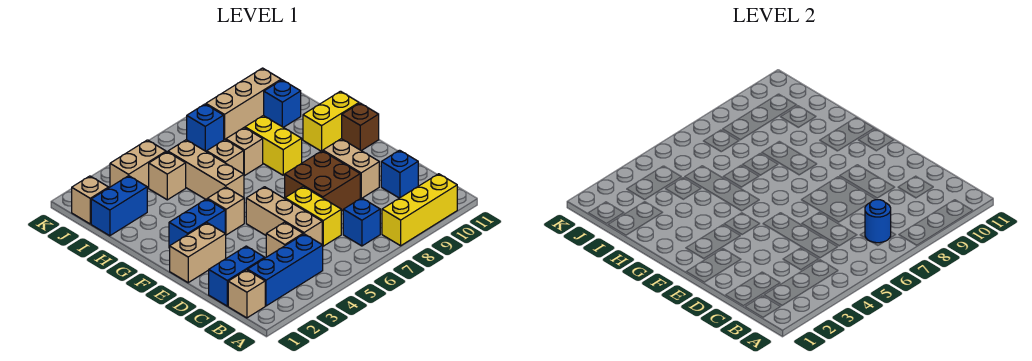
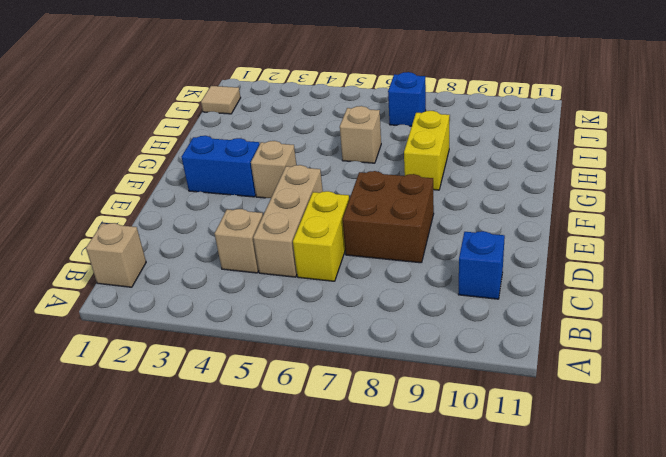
tan 1x1 tile [201,86,241,114] -> tan 1x1 brick [72,176,109,224]
none -> yellow 1x3 brick [382,174,457,246]
none -> blue 1x3 brick [247,234,323,306]
none -> blue 1x1 brick [343,198,380,246]

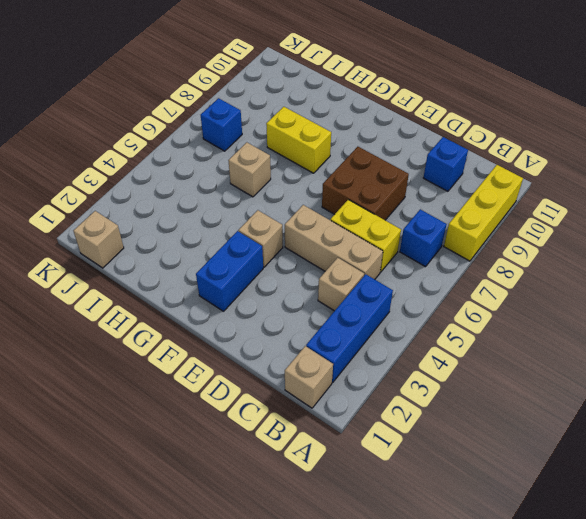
none -> blue 1x2 brick [209,246,265,306]
none -> tan 1x2 brick [323,139,379,198]
none -> tan 1x2 brick [170,223,226,283]

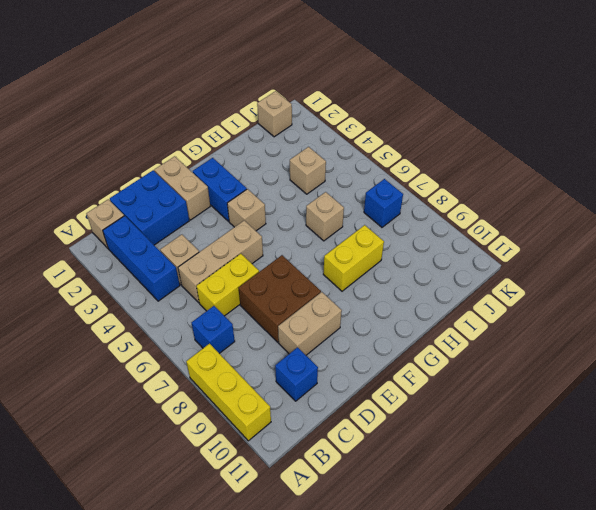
blue 2x2 brick [110,170,189,245] -> blue 1x2 brick [209,246,265,306]
none -> brown 1x1 brick [342,103,379,151]
none -> tan 1x3 brick [168,140,244,199]
none -> yellow 1x2 brick [303,91,359,151]

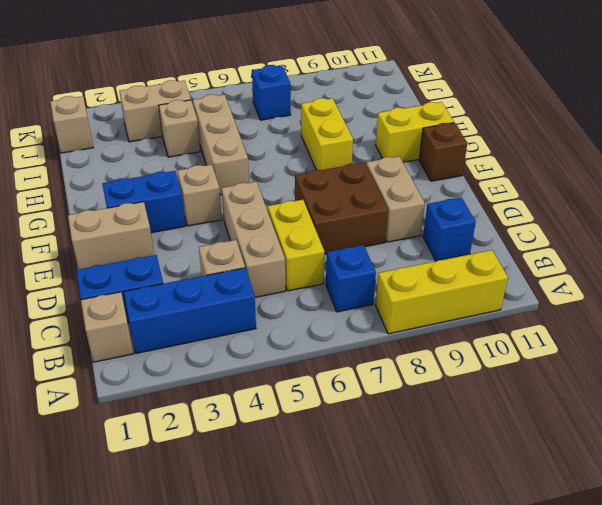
none -> tan 1x1 brick [207,140,244,174]
none -> tan 1x1 brick [226,128,263,176]
none -> blue 1x2 brick [91,176,147,236]

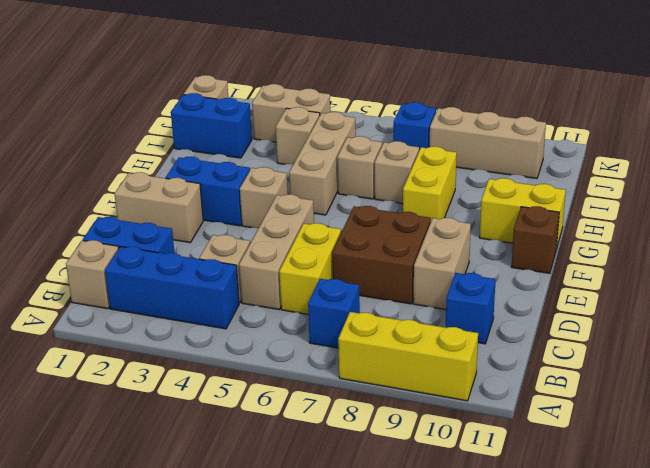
none -> blue 1x1 brick [264,80,301,127]
none -> blue 1x1 round brick [865,200,891,243]

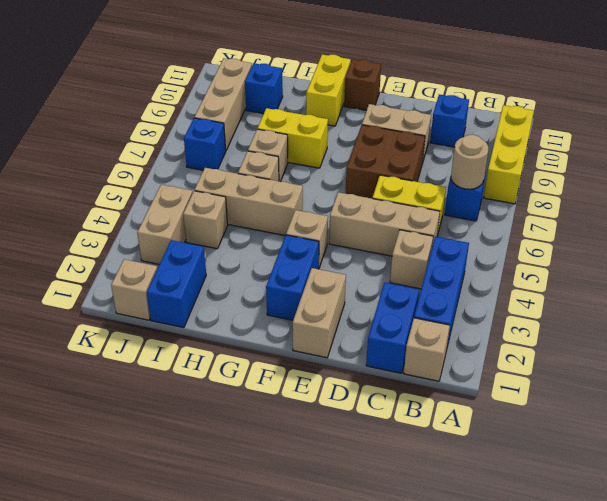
tan 1x1 round brick [451,135,488,189] -> blue 1x1 round brick [865,200,891,243]

